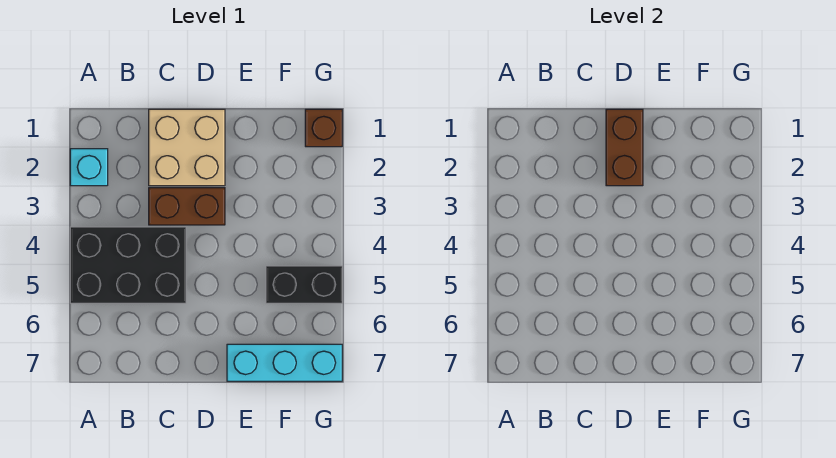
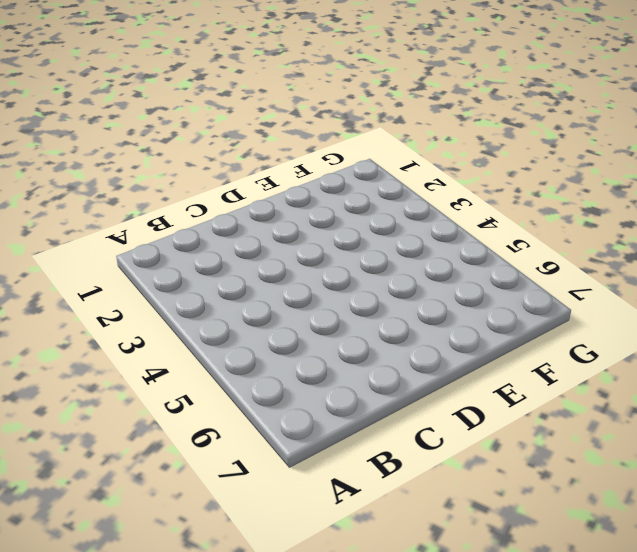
none -> cyan 1x1 brick [70,149,108,186]
none -> black 2x3 brick [70,227,186,303]

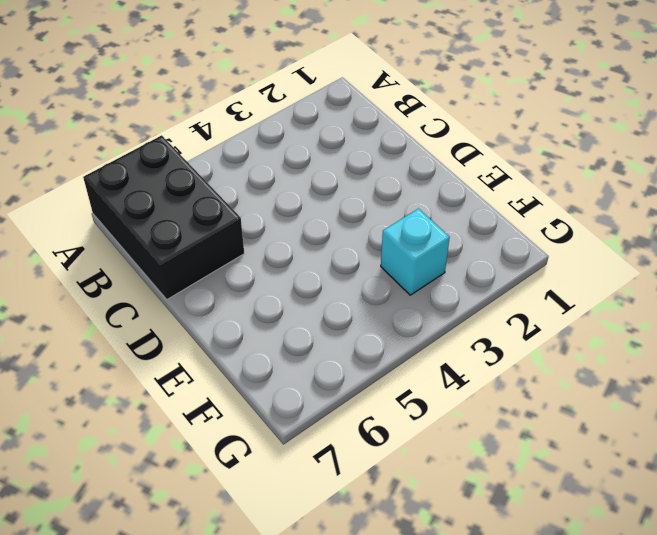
black 2x3 brick [83,135,244,299] -> black 2x3 brick moved to [70,227,186,303]
cyan 1x1 brick [381,209,450,295] -> cyan 1x1 brick moved to [70,149,108,186]
none -> tan 2x2 brick [149,109,225,186]
none -> brown 1x2 brick [149,188,225,225]

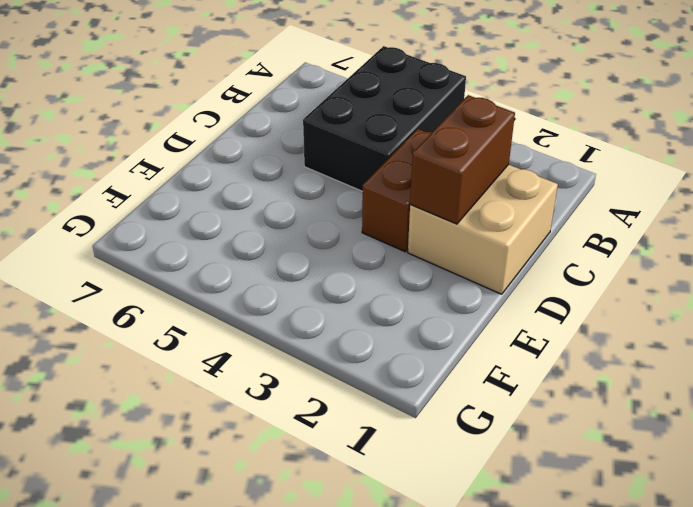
brown 1x2 brick [410,95,515,224] -> brown 1x2 brick turned to [606,109,643,186]
none -> cyan 1x1 brick [70,149,108,186]
none -> cyan 1x3 brick [227,344,342,381]

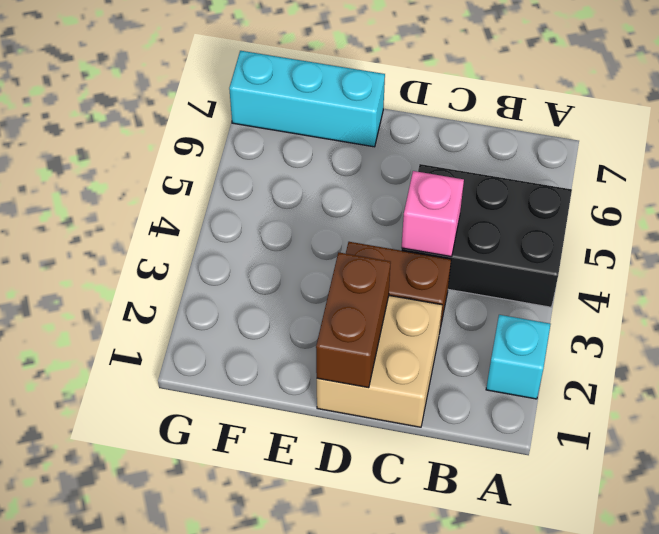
pink 1x1 brick [402,171,464,257] -> none
none -> black 1x2 brick [266,266,342,303]
none -> brown 1x1 brick [305,109,342,147]

